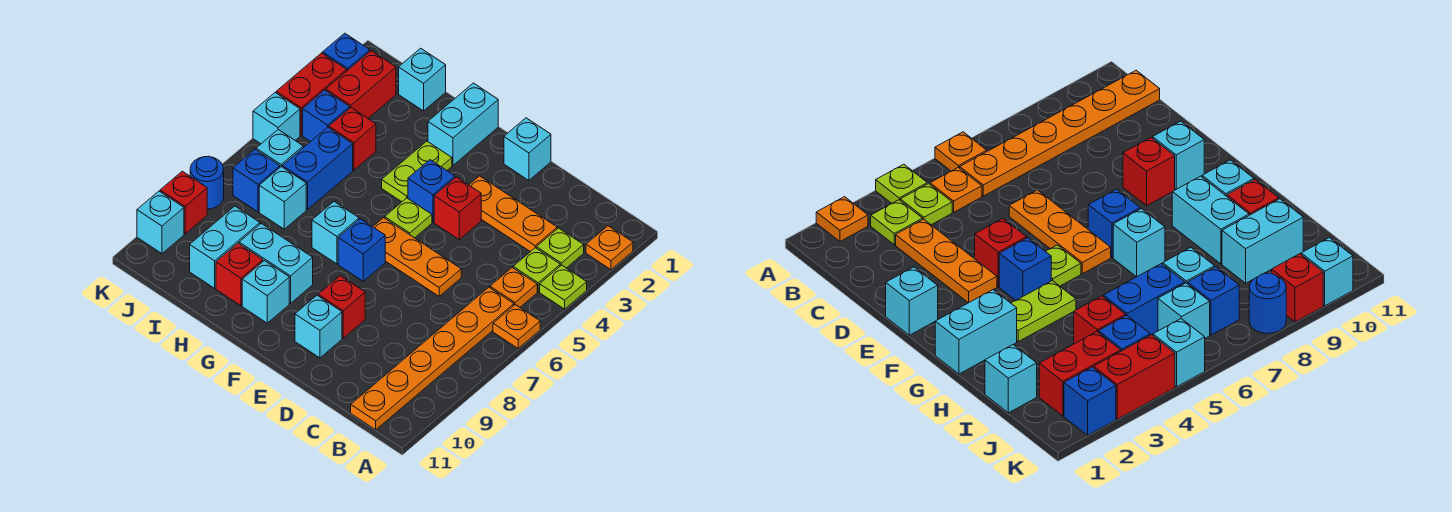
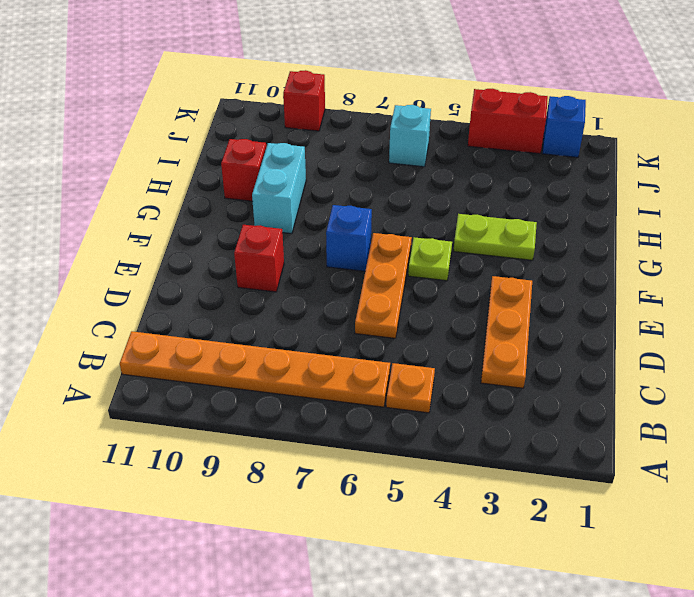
none -> orange 1x1 plate [586,226,633,270]
none -> lime 1x1 plate [540,265,587,309]
none -> orange 1x1 plate [493,305,540,348]
none -> lime 1x1 plate [536,228,584,268]

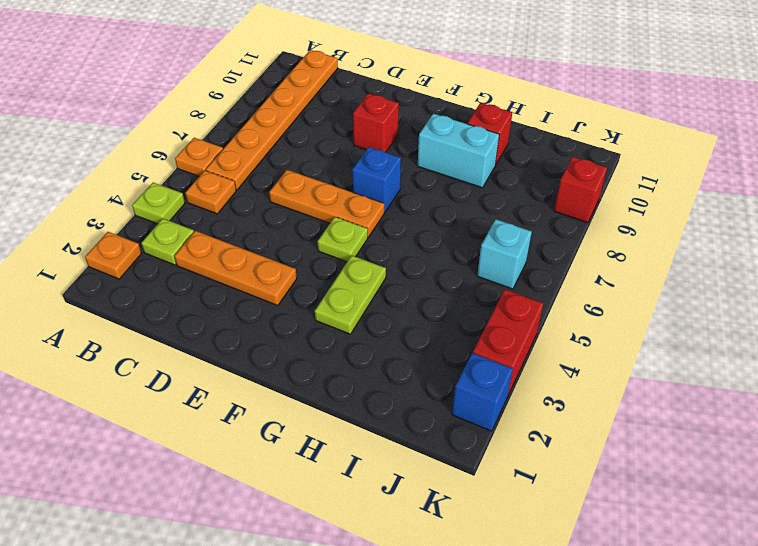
none -> lime 1x1 plate [513,248,560,292]
none -> cyan 1x1 brick [504,118,551,180]
none -> red 1x1 brick [434,177,481,239]
none -> cyan 1x1 brick [295,295,342,358]

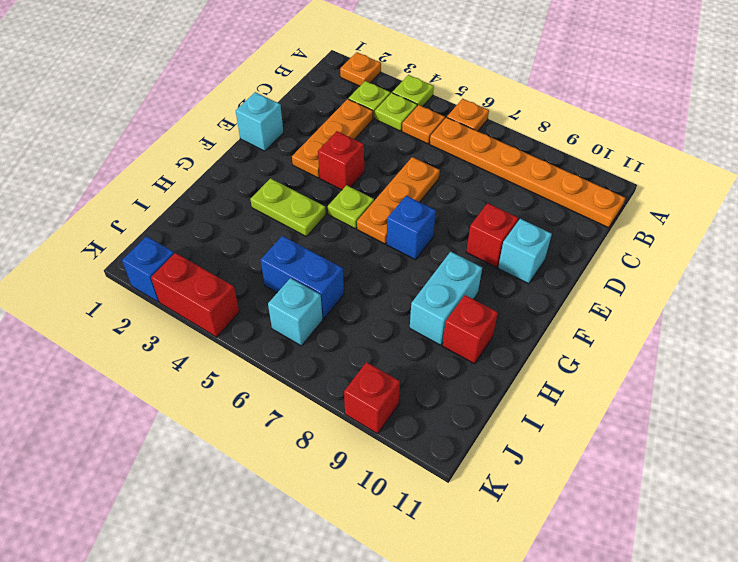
none -> blue 1x1 brick [408,160,455,222]
none -> cyan 1x2 brick [428,83,498,165]
none -> cyan 1x1 brick [312,202,359,264]
none -> cyan 1x1 brick [242,261,289,323]

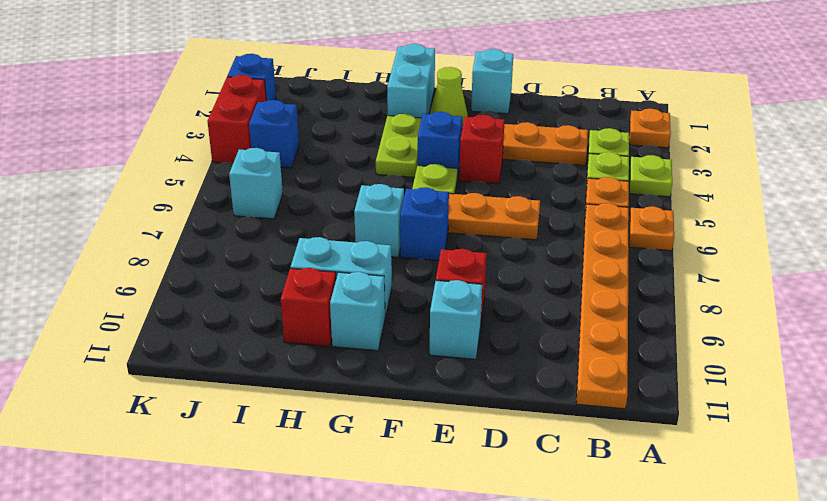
lime 1x1 cone [430,67,468,128] -> none
none -> cyan 1x1 brick [399,48,446,111]
none -> red 1x1 brick [329,108,376,170]
none -> blue 1x2 brick [282,127,353,210]
none -> cyan 1x1 brick [259,167,306,229]

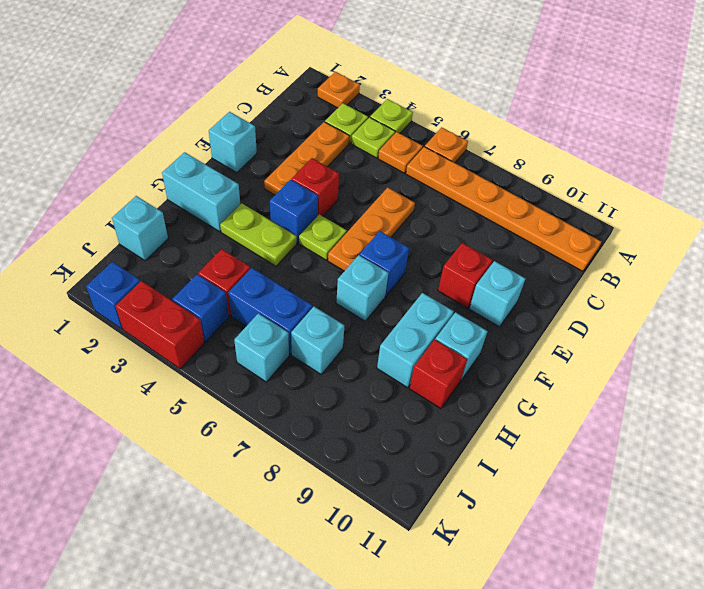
none -> cyan 1x2 brick [190,206,260,288]
none -> red 1x2 brick [326,51,396,118]
none -> blue 1x1 brick [233,149,280,212]
none -> cyan 1x1 brick [253,93,300,144]

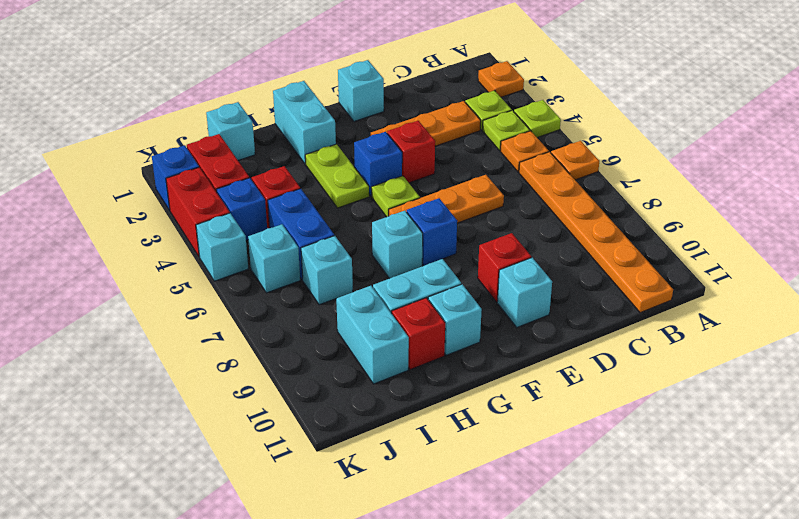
none -> blue 1x1 brick [233,149,280,212]
none -> blue 1x1 round brick [190,156,224,209]
none -> red 1x1 brick [160,171,207,234]
none -> cyan 1x1 brick [137,191,184,254]

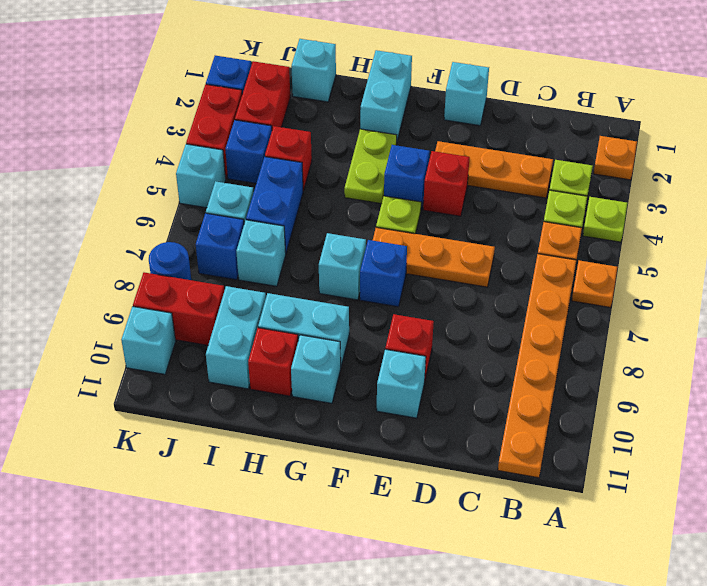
red 1x2 brick [133,272,224,345] -> red 1x1 brick [160,171,207,234]

